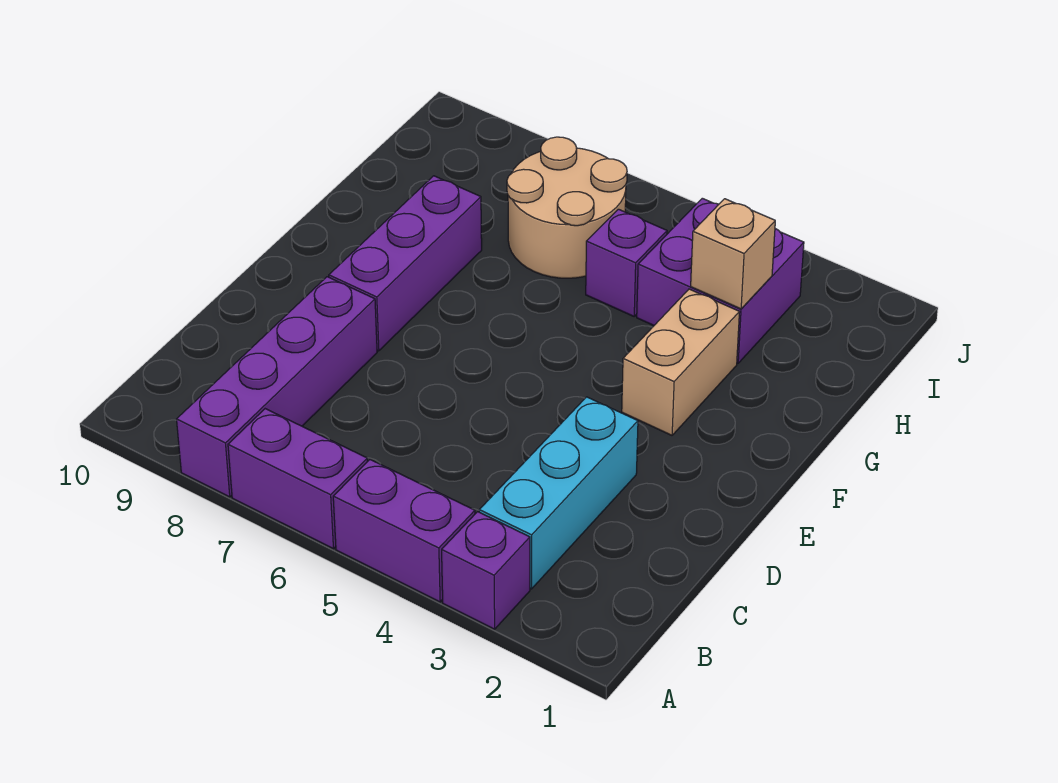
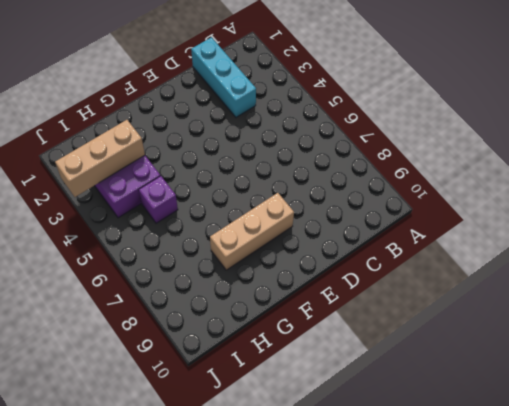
cyan 1x3 brick [191,37,256,117] -> cyan 1x3 brick turned to [479,397,638,589]
tan 1x3 brick [210,193,294,270] -> purple 1x3 brick [329,176,482,351]
tan 1x3 brick [55,120,145,197] -> tan 1x1 brick [691,199,775,309]
none -> purple 1x1 brick [442,512,530,629]
none -> purple 1x2 brick [333,460,475,602]

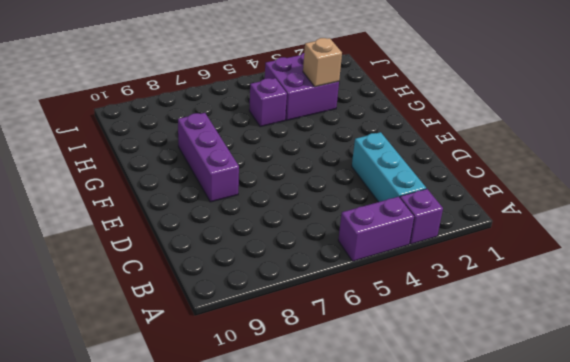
none -> purple 1x2 brick [228,409,367,549]
none -> purple 1x4 brick [177,277,377,497]

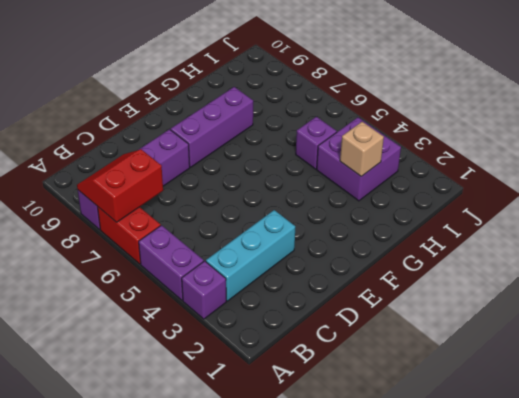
red 1x2 brick [98,207,161,264] -> purple 1x2 brick [228,409,367,549]
red 2x2 slope [77,149,163,222] -> none
none -> tan 1x2 brick [622,289,740,435]
none -> tan 2x2 round brick [507,137,627,278]

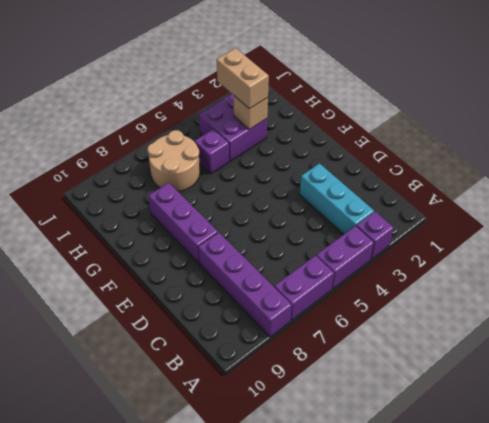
tan 1x2 brick [217,48,269,109] -> tan 1x2 brick moved to [622,289,740,435]

